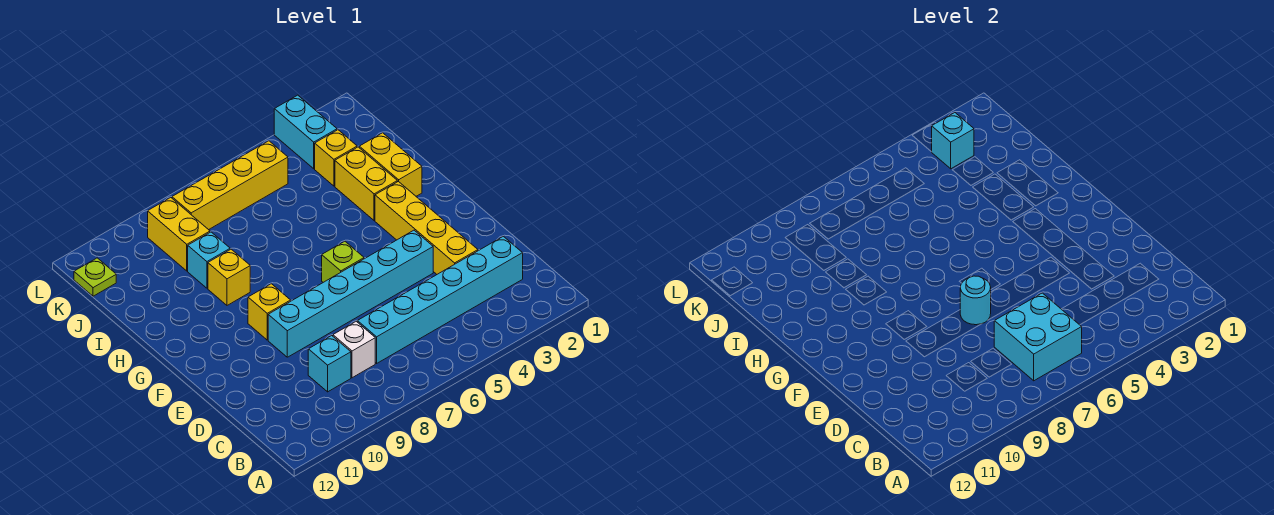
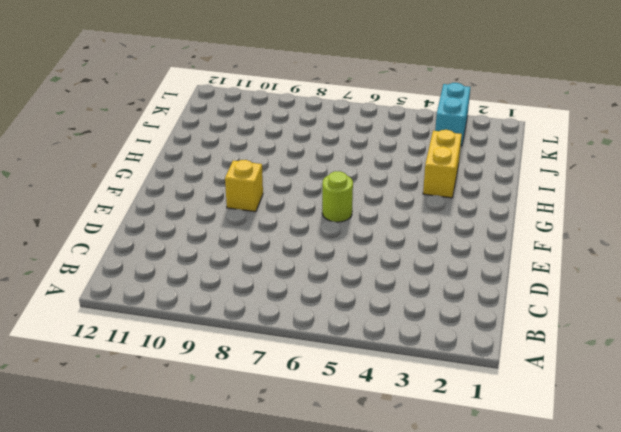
lime 1x1 round brick [322,171,353,222] -> lime 1x1 brick [322,241,364,282]
none -> cyan 1x6 brick [357,236,523,363]
none -> white 1x1 brick [333,321,375,378]
none -> cyan 1x1 brick [308,336,351,392]

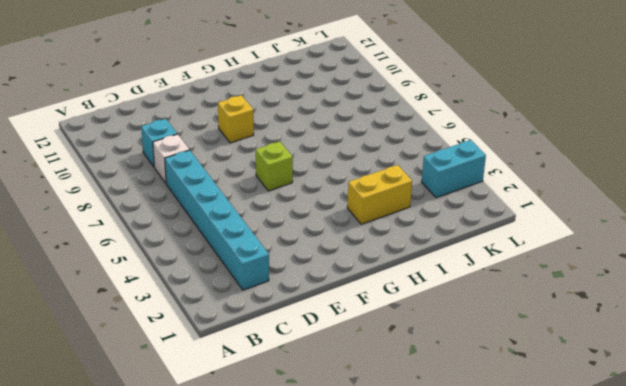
none -> yellow 1x4 brick [375,181,478,274]
none -> cyan 1x6 brick [268,230,433,357]
none -> yellow 1x2 brick [359,133,422,196]

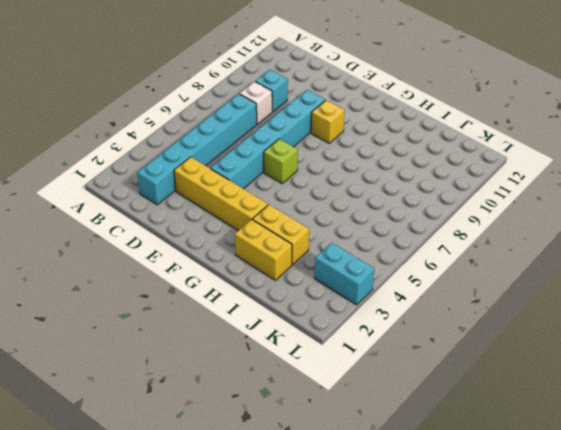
none -> yellow 1x1 brick [208,249,250,305]
none -> cyan 1x1 brick [188,232,230,288]
none -> yellow 1x1 brick [315,130,357,186]

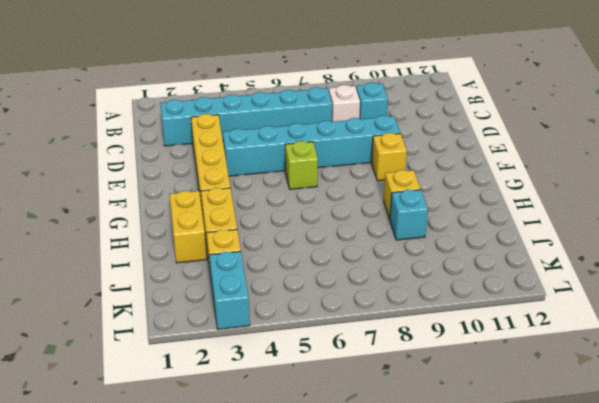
none -> yellow 1x2 brick [148,198,210,271]
none -> yellow 1x4 brick [172,141,288,230]
none -> lime 1x1 plate [74,258,116,296]

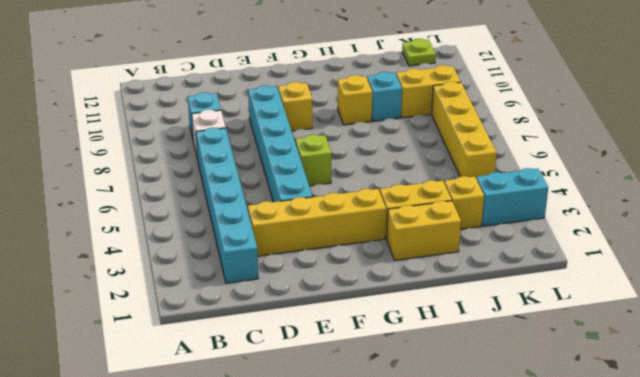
none -> cyan 2x2 brick [994,293,1082,381]
none -> cyan 1x1 round brick [960,276,991,325]
none -> cyan 1x1 brick [932,113,974,169]

